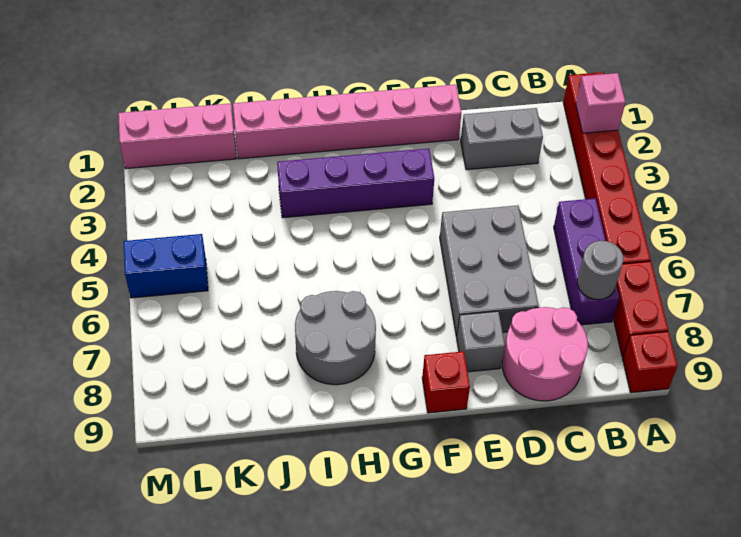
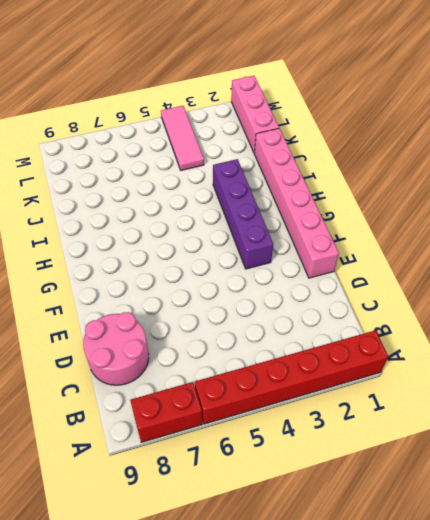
pink 1x3 tile [161,106,204,170] -> none
none -> red 1x1 brick [623,331,677,393]
none -> purple 1x3 brick [554,198,619,325]
none -> grey 1x2 brick [461,108,543,170]

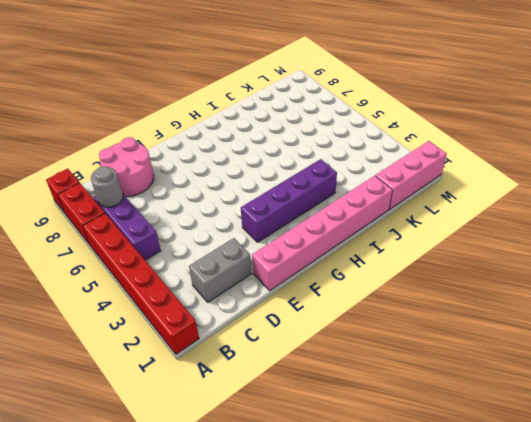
none -> grey 2x3 brick [440,205,539,337]
none -> grey 1x1 brick [457,311,505,372]
none -> red 1x1 brick [422,351,470,413]

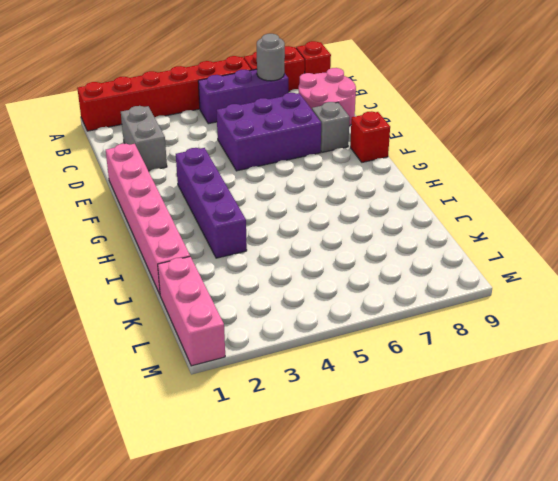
purple 2x3 brick [217,93,321,171] -> grey 2x3 brick [440,205,539,337]
none -> grey 2x2 round brick [295,291,376,385]
none -> blue 1x2 brick [124,234,208,298]
none -> pink 1x1 brick [576,73,625,133]

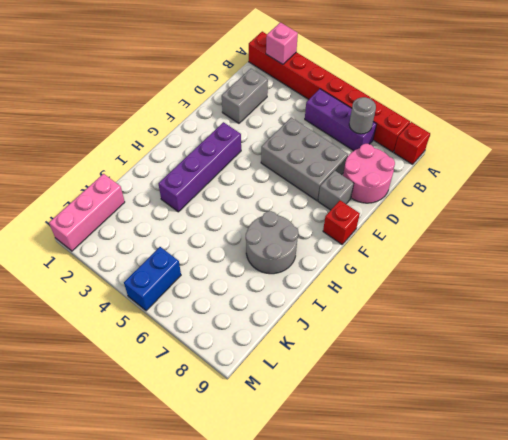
none -> pink 1x6 brick [233,85,461,159]

